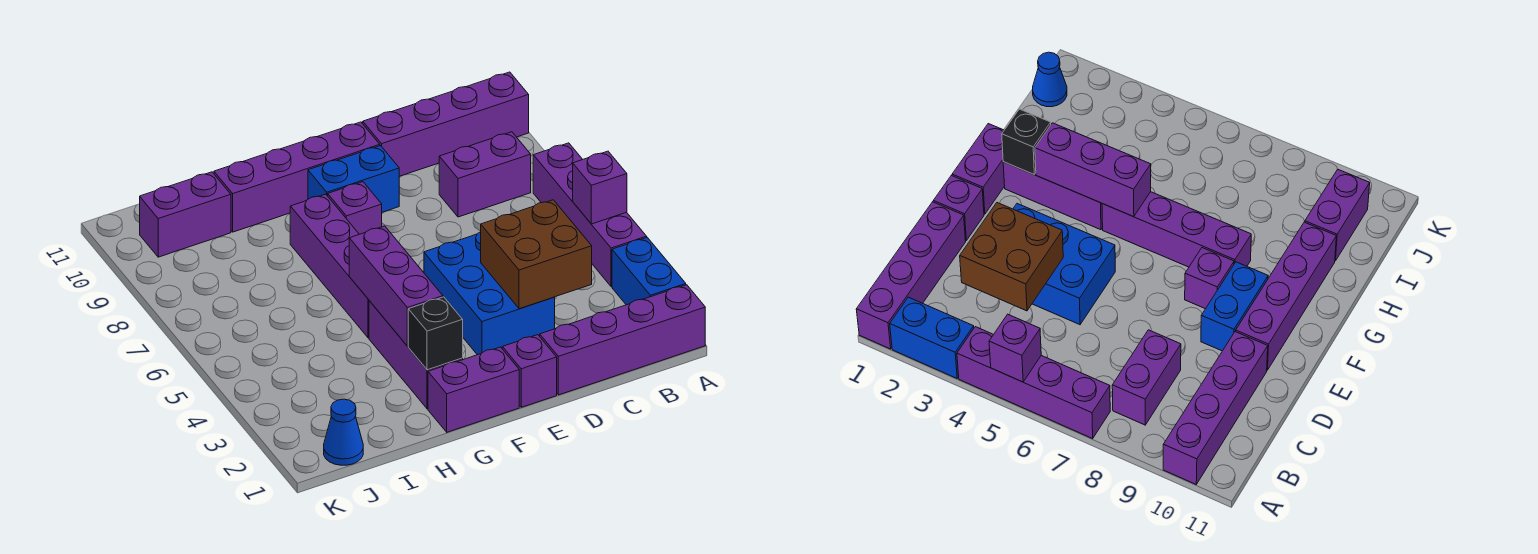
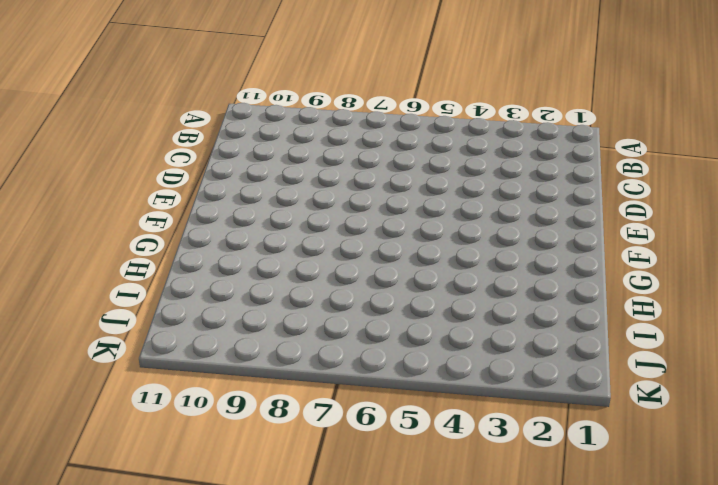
none -> purple 1x4 brick [540,285,705,395]
none -> blue 1x2 brick [612,237,686,305]
none -> purple 1x4 brick [533,143,647,287]

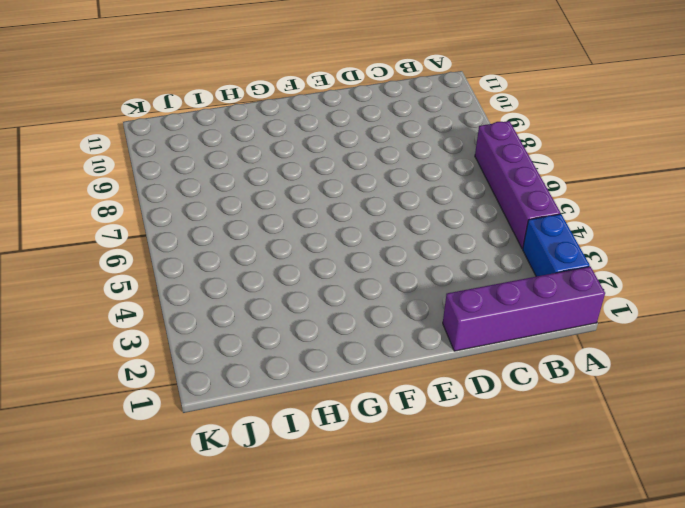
none -> purple 1x4 brick [363,72,529,176]
none -> purple 1x2 brick [439,132,531,217]
none -> blue 2x3 brick [424,232,555,355]

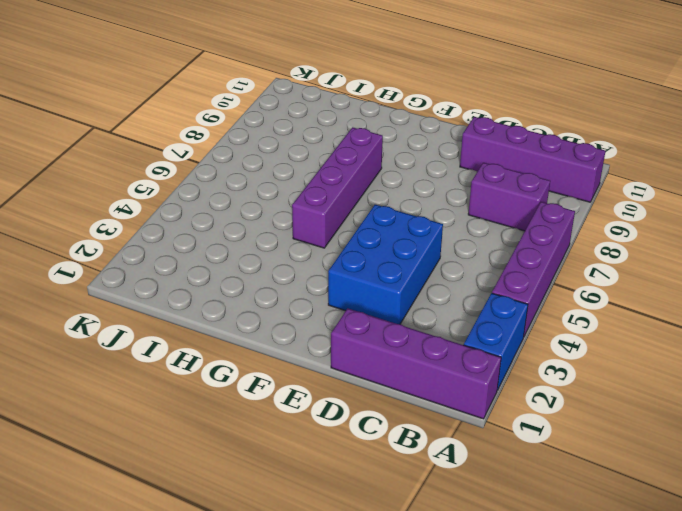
none -> purple 1x1 brick [502,335,557,407]
none -> blue 1x2 brick [308,146,399,212]
none -> purple 1x4 brick [214,122,380,232]

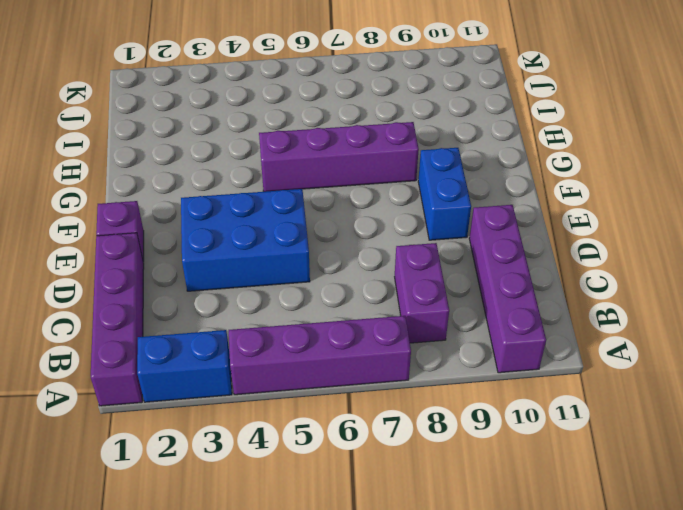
none -> purple 1x4 brick [214,122,380,232]
none -> purple 1x2 brick [428,347,519,432]
none -> purple 1x1 brick [328,182,382,234]

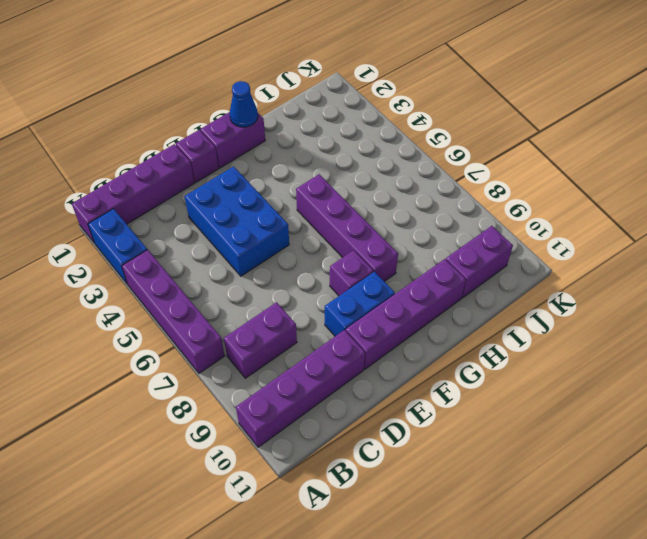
blue 1x1 cone [230,81,258,127] -> blue 1x1 cone moved to [324,399,363,465]
none -> purple 1x3 brick [369,301,463,409]
none -> purple 1x1 brick [573,151,627,224]
none -> brown 2x2 brick [481,200,592,309]

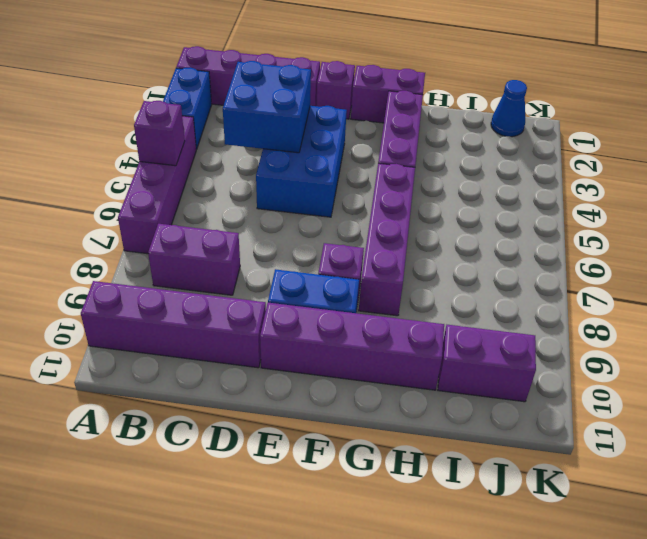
blue 2x2 brick [223,61,311,153] -> brown 2x2 brick [481,200,592,309]
none -> black 1x1 brick [408,297,463,370]
none -> purple 1x3 brick [349,226,443,346]

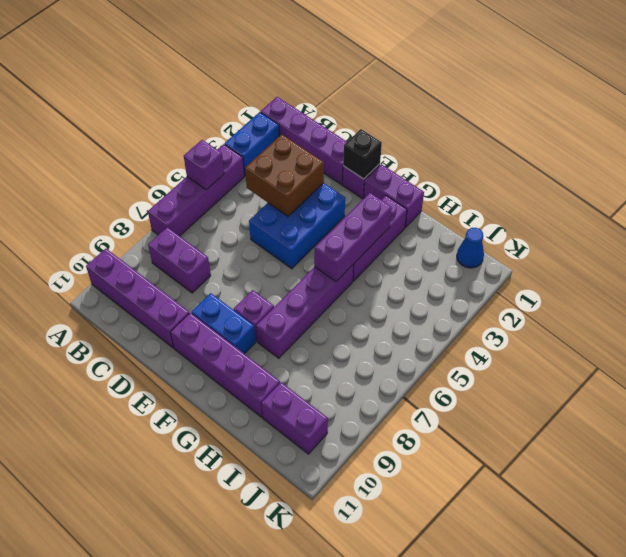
black 1x1 brick [343,129,382,179] -> black 1x1 brick moved to [408,297,463,370]

